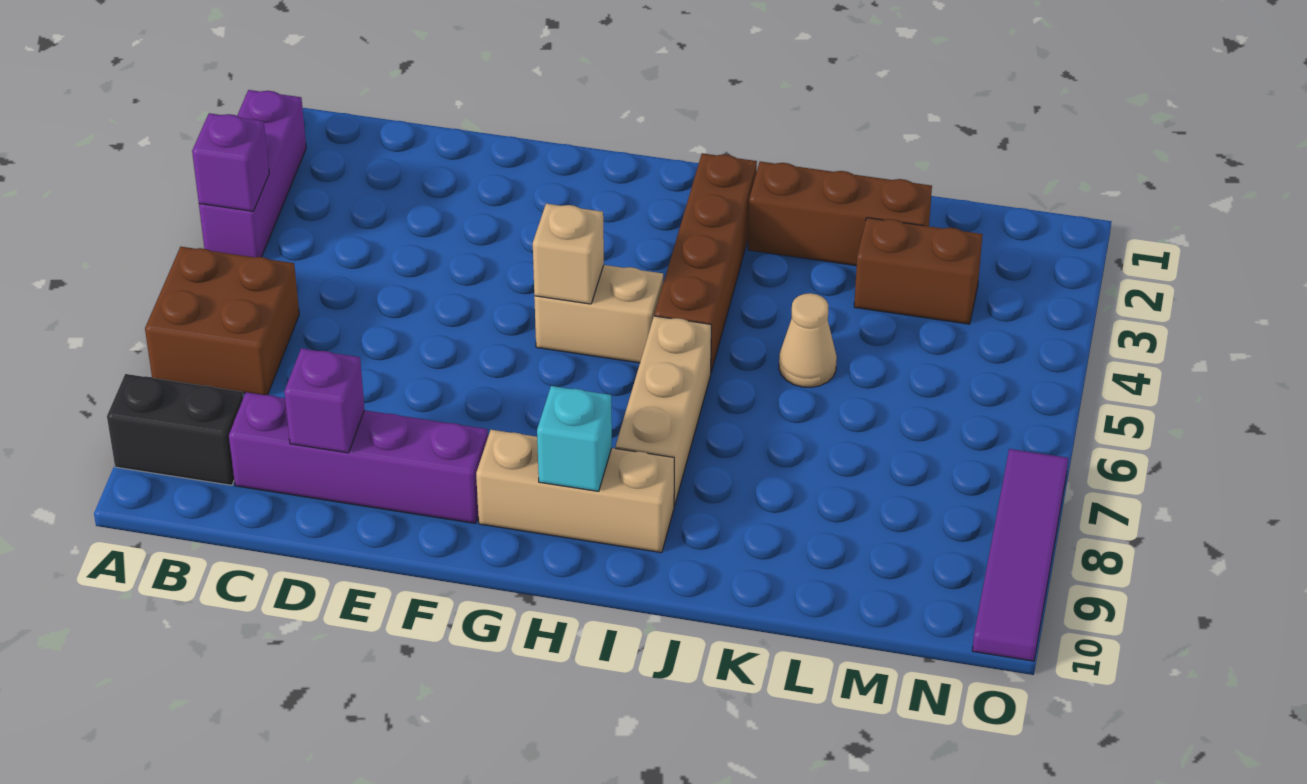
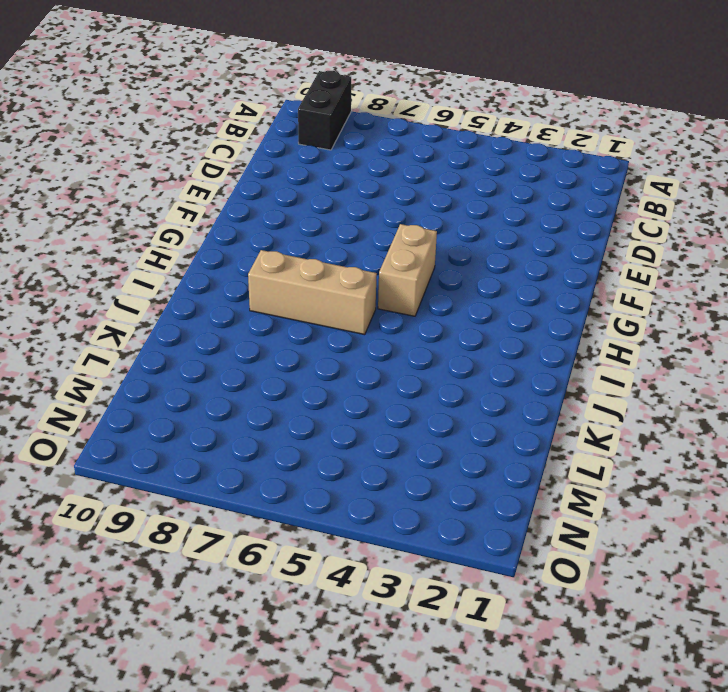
none -> purple 1x3 brick [199,90,306,257]
none -> brown 2x2 brick [145,247,299,395]
none -> purple 1x4 brick [229,392,488,524]

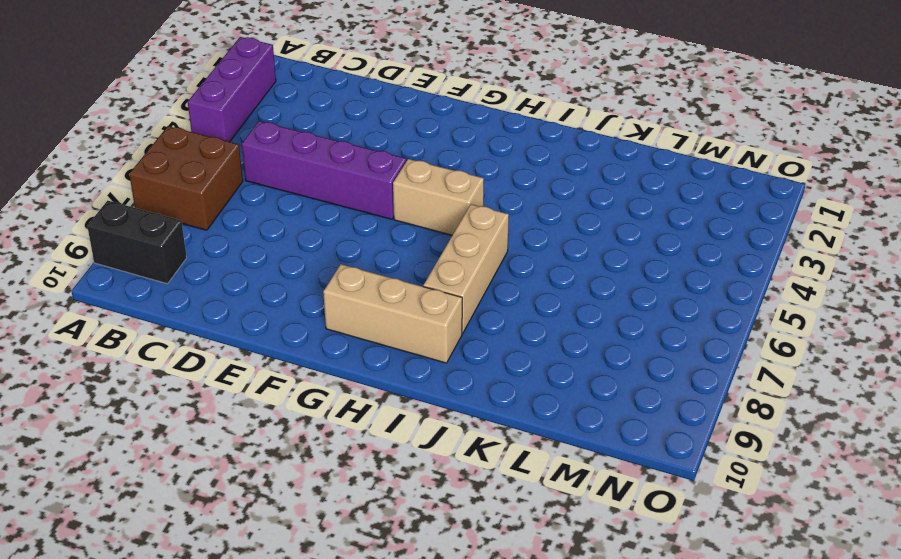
purple 1x4 brick [242,121,406,219] -> purple 1x4 brick moved to [229,392,488,524]
none -> brown 1x4 brick [654,153,757,372]
none -> brown 1x3 brick [748,162,932,266]
none -> tan 1x1 cone [779,293,837,387]

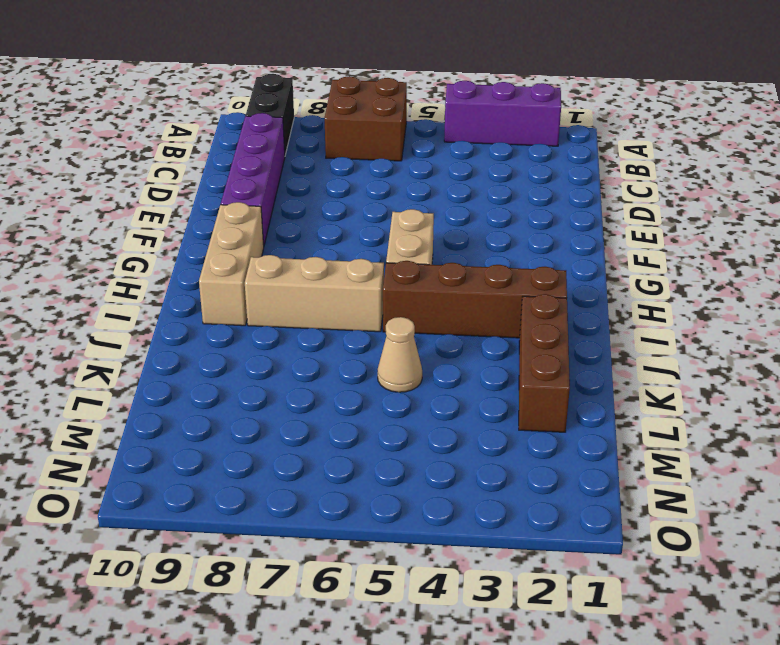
none -> brown 1x2 brick [854,218,983,324]
none -> purple 1x4 tile [972,449,1068,661]
none -> purple 1x1 brick [192,113,269,211]

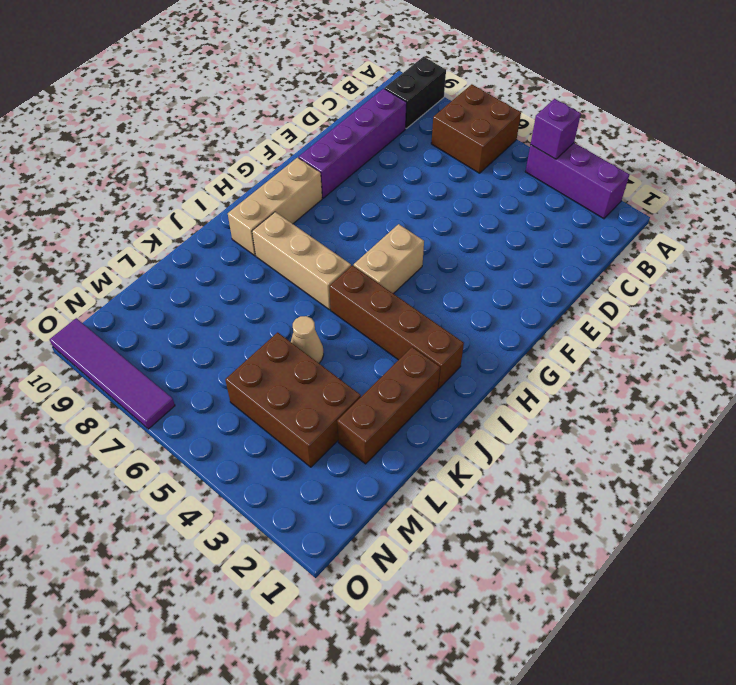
brown 2x3 brick [225,332,361,467] -> brown 1x2 brick [854,218,983,324]
none -> purple 1x1 brick [284,348,365,453]
none -> tan 1x1 brick [533,204,604,304]
none -> cyan 1x1 brick [537,386,612,491]

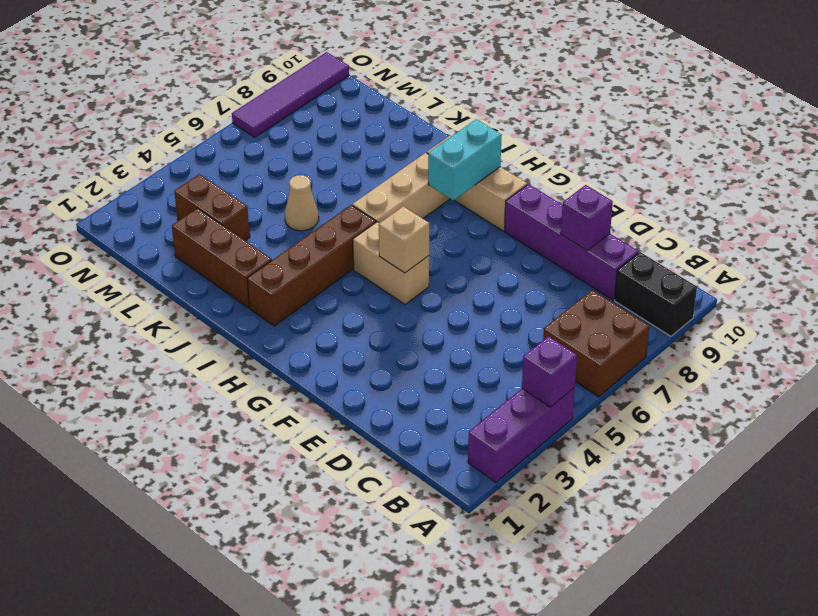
cyan 1x2 brick [428,119,502,200] -> cyan 1x1 brick [537,386,612,491]

